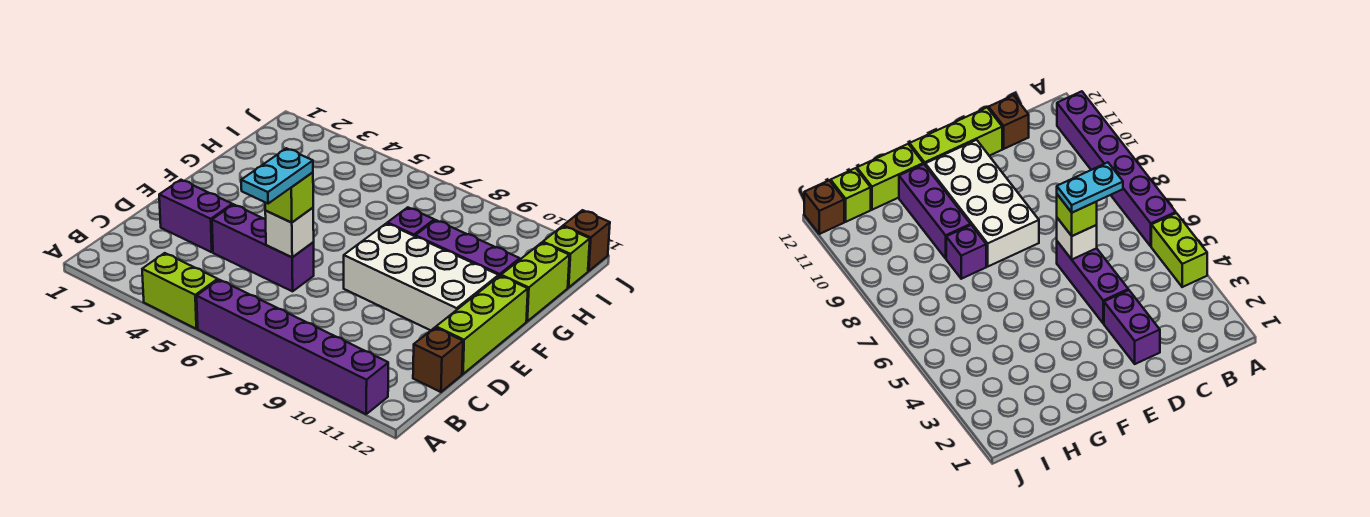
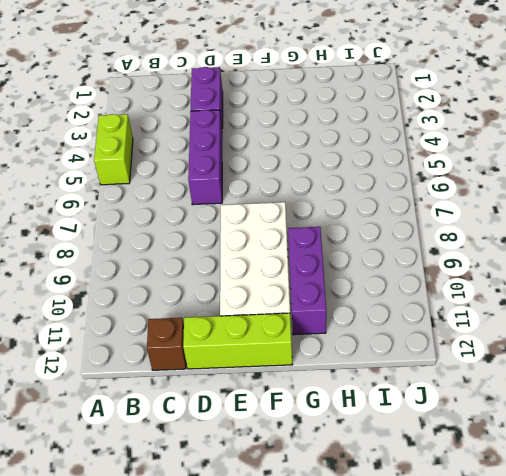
none -> purple 1x6 brick [197,280,388,414]
none -> purple 1x1 brick [387,207,434,236]
none -> lime 1x2 brick [501,242,570,321]

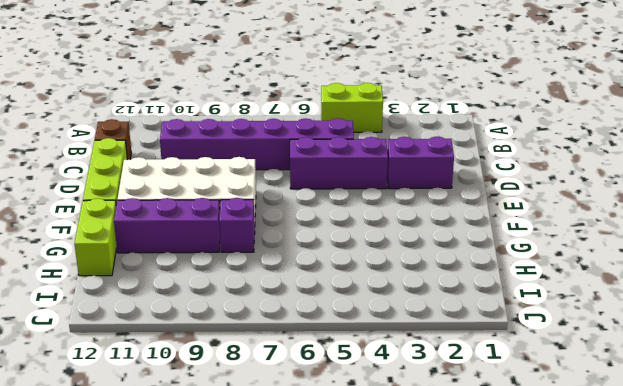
purple 1x6 brick [160,118,354,170] -> purple 1x6 brick moved to [197,280,388,414]
none -> lime 1x1 brick [543,226,590,288]
none -> brown 1x1 brick [563,210,610,271]
none -> white 1x1 brick [265,208,314,257]

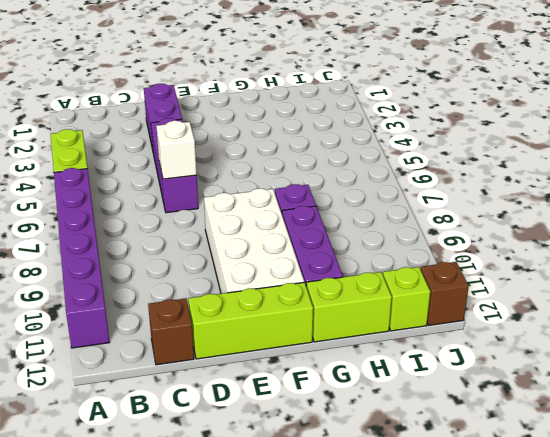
none -> lime 1x1 brick [265,172,313,223]
none -> cyan 1x2 plate [241,148,313,203]

